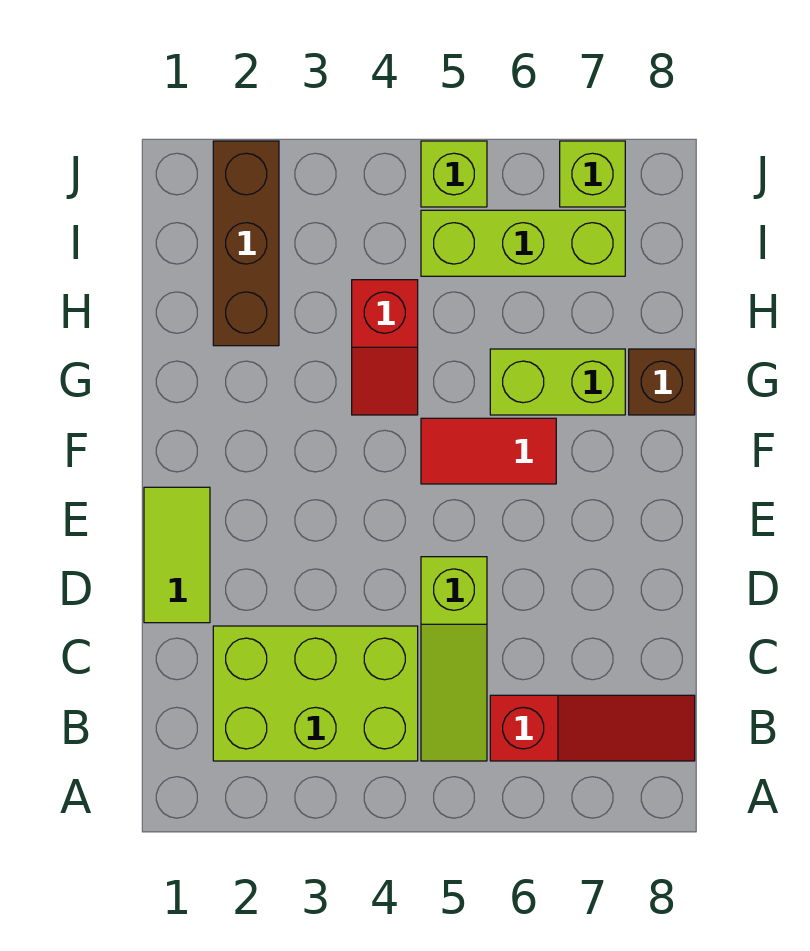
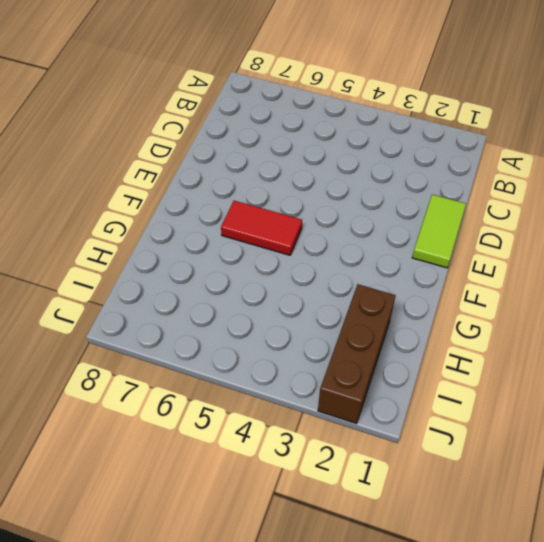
none -> lime 2x3 brick [213,626,418,761]
none -> lime 1x3 slope [421,557,487,761]
none -> red 1x3 slope [490,695,695,761]

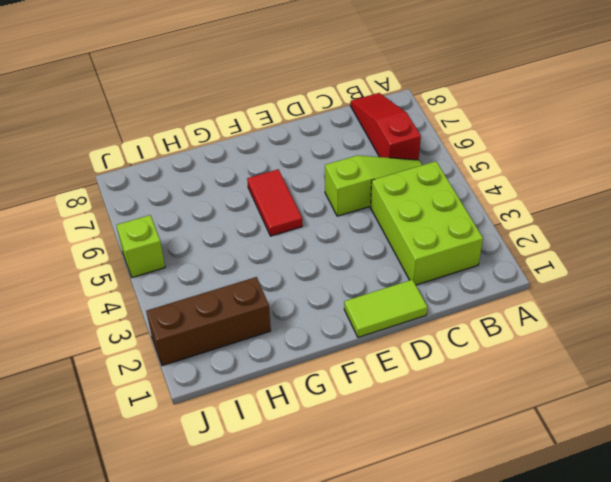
none -> red 1x2 slope [352,280,418,415]
none -> lime 1x2 brick [490,349,625,415]
none -> brown 1x1 brick [629,349,695,415]

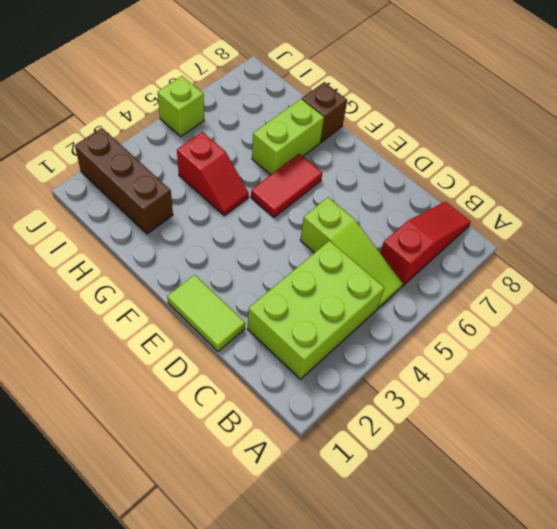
none -> lime 1x3 brick [421,210,625,276]
none -> lime 1x1 brick [560,141,625,207]

